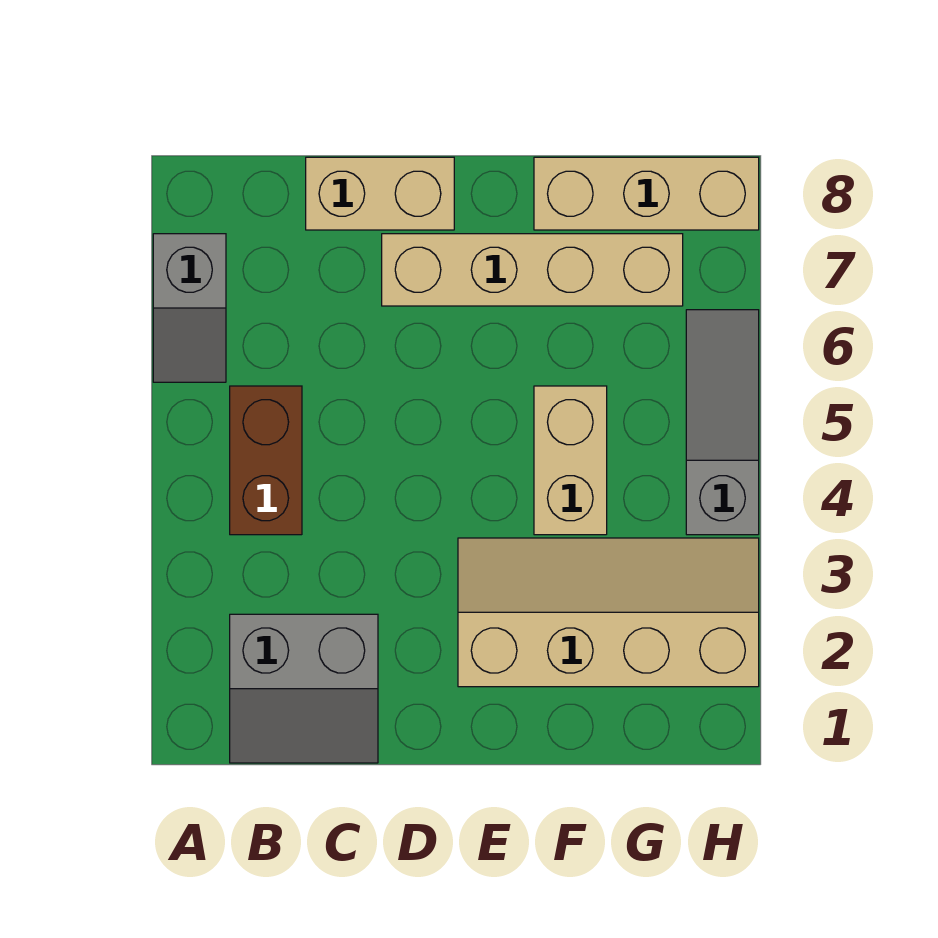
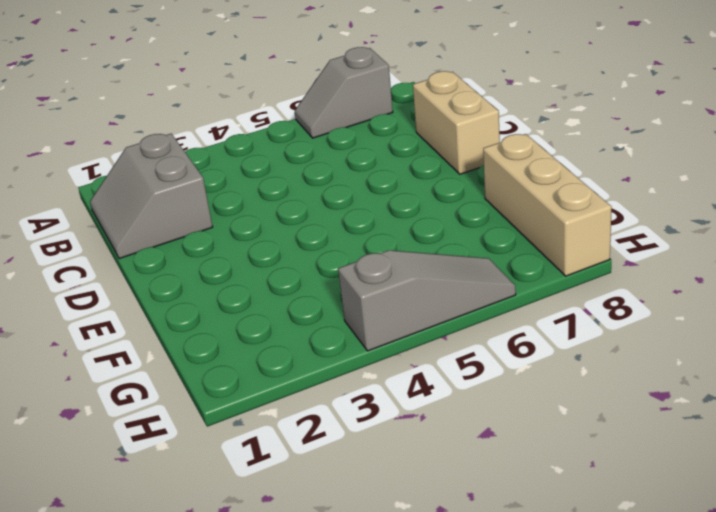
none -> brown 1x2 brick [230,386,302,535]
none -> tan 1x4 brick [382,234,683,306]

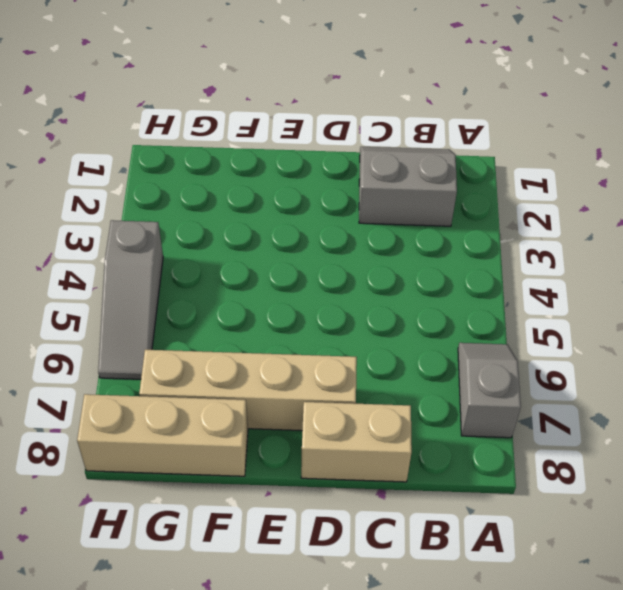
none -> brown 1x2 brick [230,386,302,535]
none -> tan 2x4 slope [458,538,759,687]

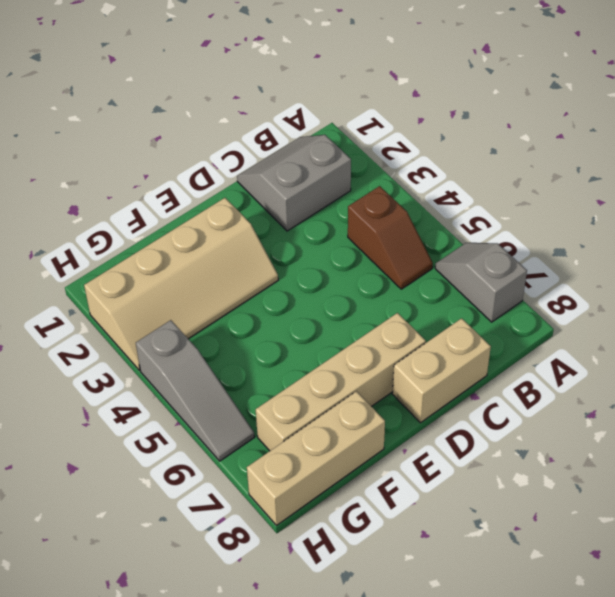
brown 1x2 slope [348,186,433,289] -> brown 1x2 brick [230,386,302,535]
none -> tan 1x2 brick [534,386,607,535]

